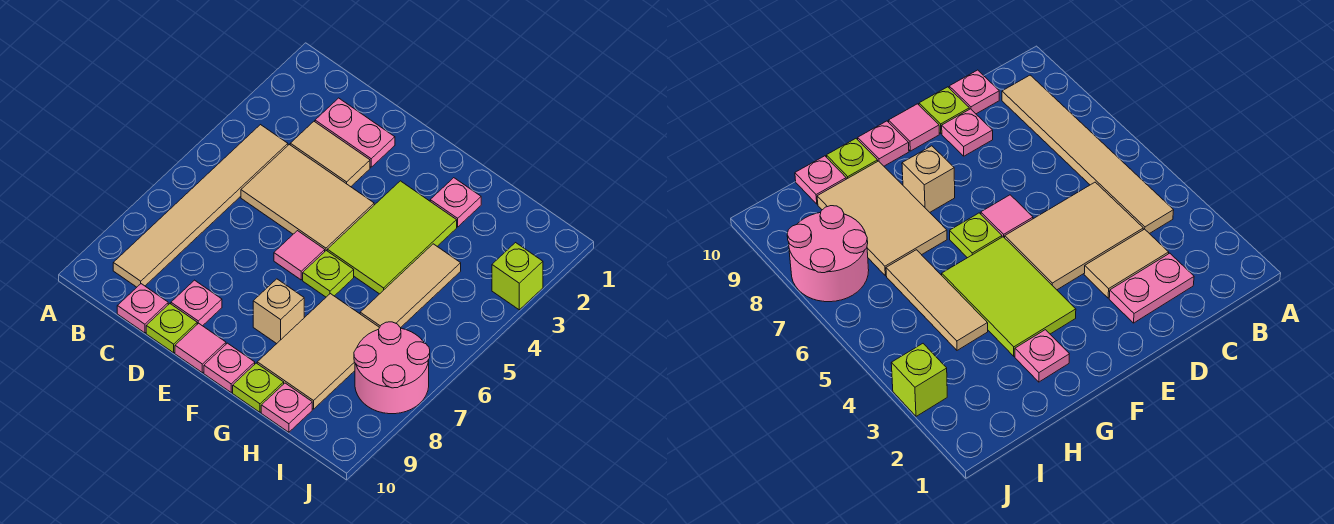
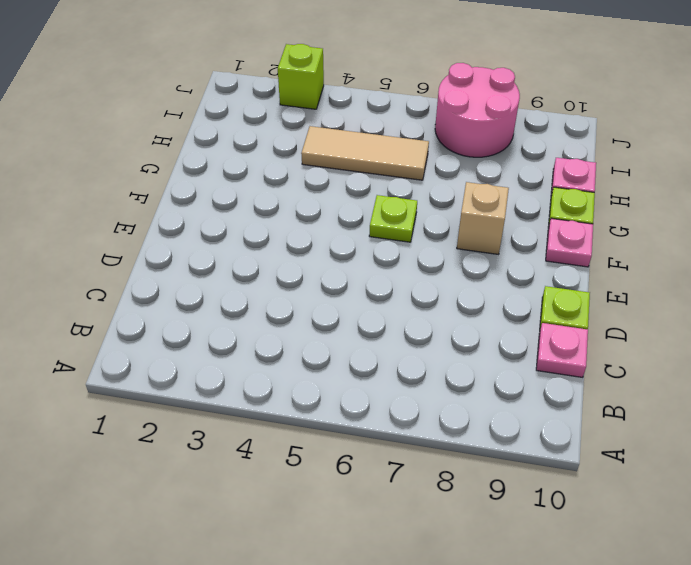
none -> tan 1x6 tile [113,125,288,287]
none -> pink 1x2 plate [315,98,395,167]
none -> tan 1x2 tile [290,122,370,187]

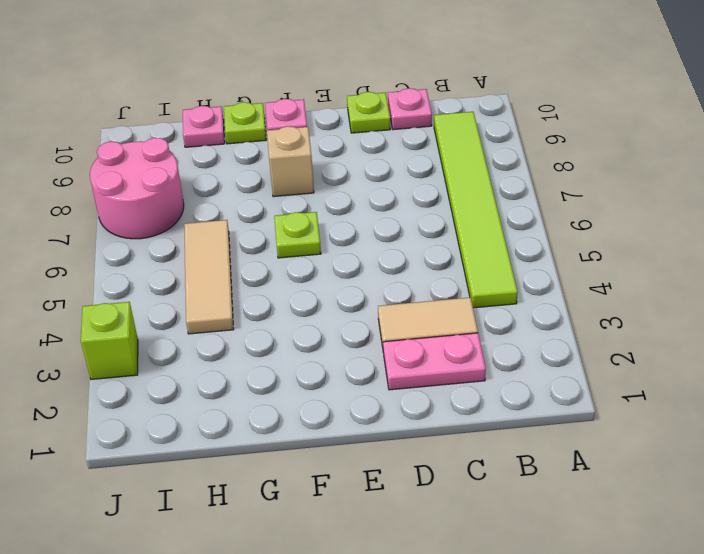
lime 1x6 tile [434,112,518,308] -> tan 1x6 tile [113,125,288,287]
none -> tan 2x3 tile [241,145,374,251]
none -> pink 1x1 plate [171,280,222,326]
none -> pink 1x1 tile [274,231,325,280]

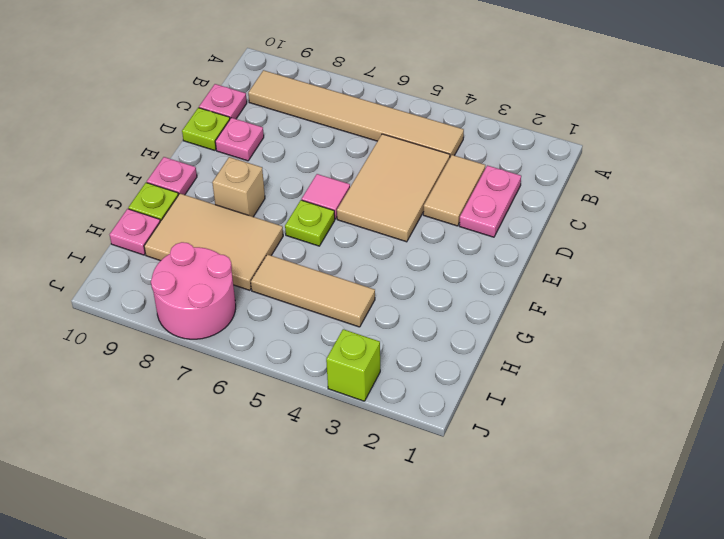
none -> pink 1x1 tile [175,323,226,373]
none -> lime 2x3 tile [327,181,457,294]
none -> pink 1x1 plate [430,178,481,227]

